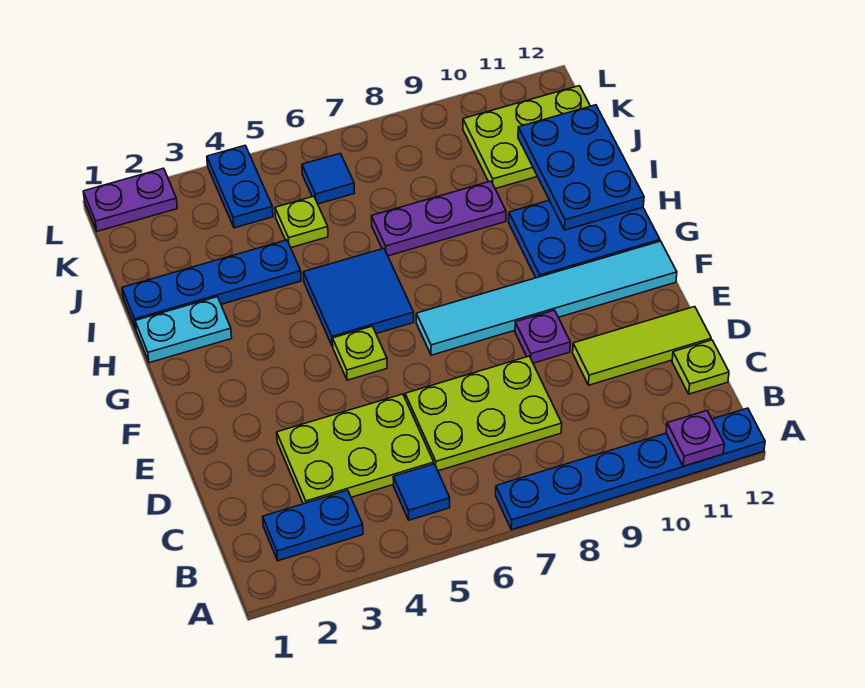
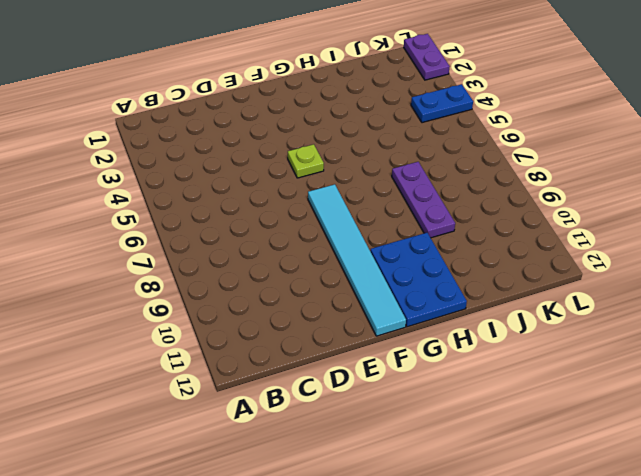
none -> blue 1x6 plate [496,408,765,530]
none -> blue 1x2 plate [263,490,363,561]
none -> blue 1x1 tile [393,464,450,520]

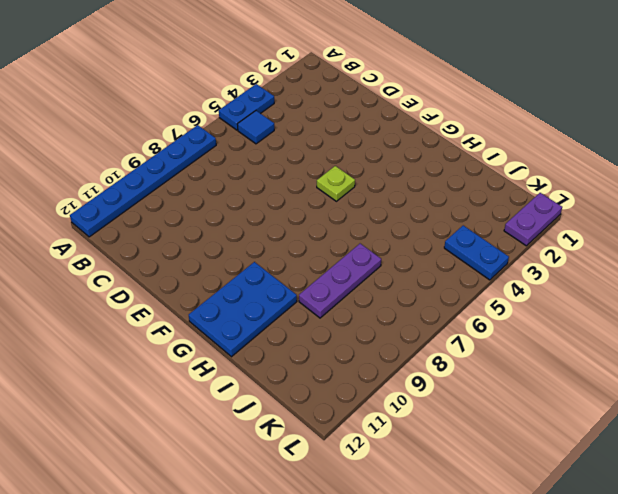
blue 1x2 plate [219,84,274,130] -> blue 1x2 plate moved to [263,490,363,561]
none -> lime 2x3 plate [277,394,434,504]
none -> lime 2x3 plate [405,356,562,471]
none -> lime 1x1 plate [672,340,729,394]

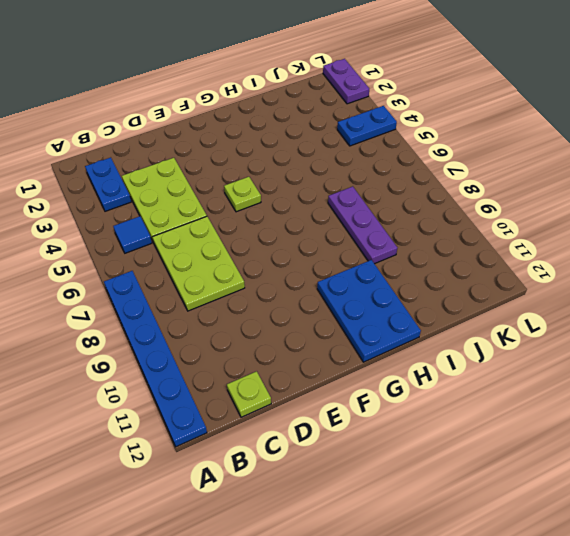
none -> lime 1x3 tile [573,307,711,385]
none -> purple 1x1 plate [515,310,570,363]
none -> cyan 1x6 tile [416,241,677,355]

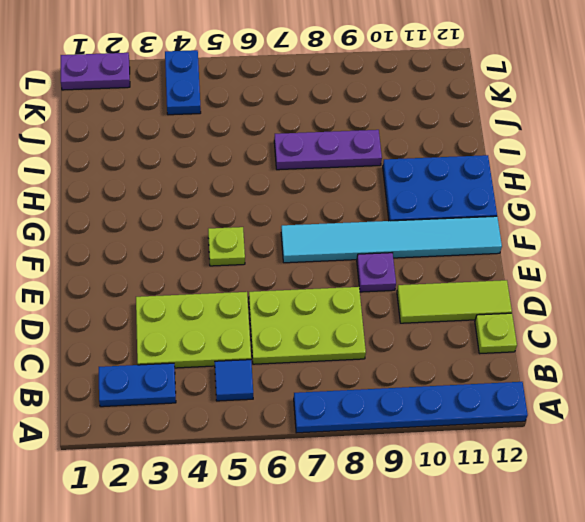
none -> blue 2x2 tile [303,248,414,346]
none -> cyan 1x2 plate [135,297,232,363]
none -> blue 1x4 plate [122,240,301,329]

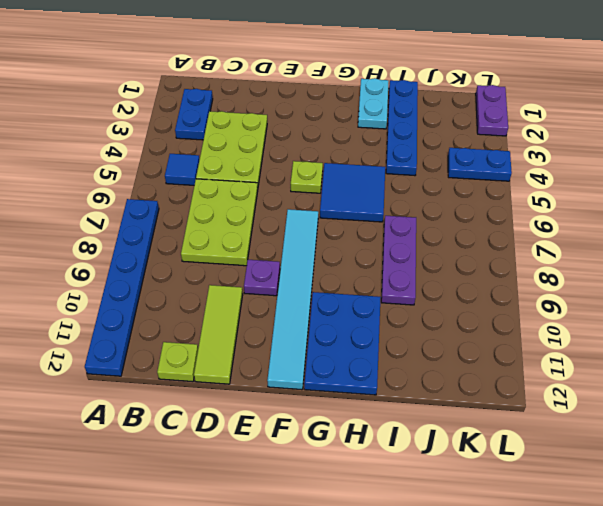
none -> lime 1x1 plate [275,196,328,248]
none -> lime 2x3 plate [463,86,590,189]
none -> blue 1x1 tile [302,154,355,204]

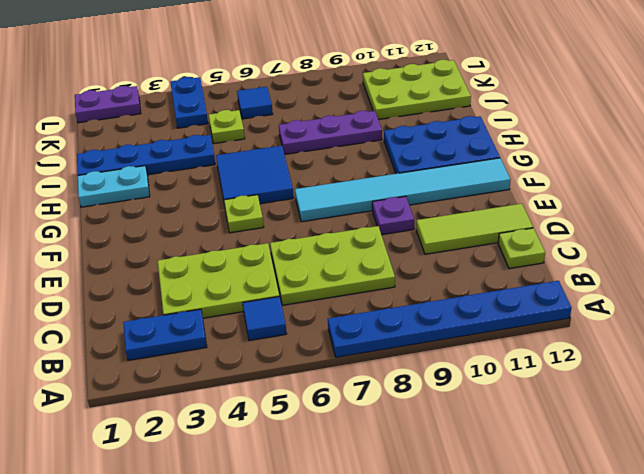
none -> purple 1x1 plate [666,411,724,466]
none -> blue 2x3 plate [518,105,644,230]

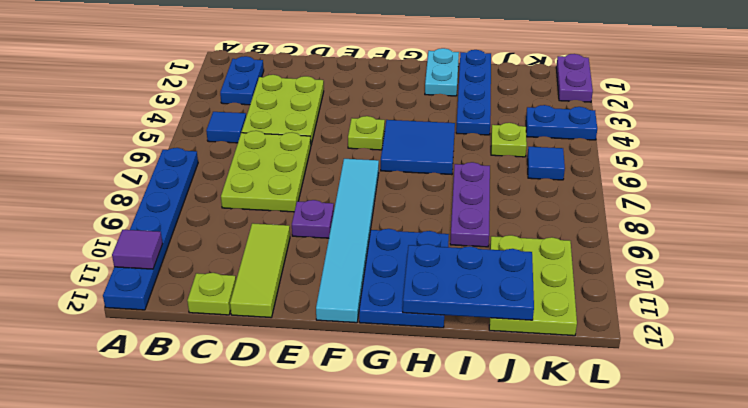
purple 1x1 tile [112,230,162,269] -> purple 1x1 plate [666,411,724,466]

